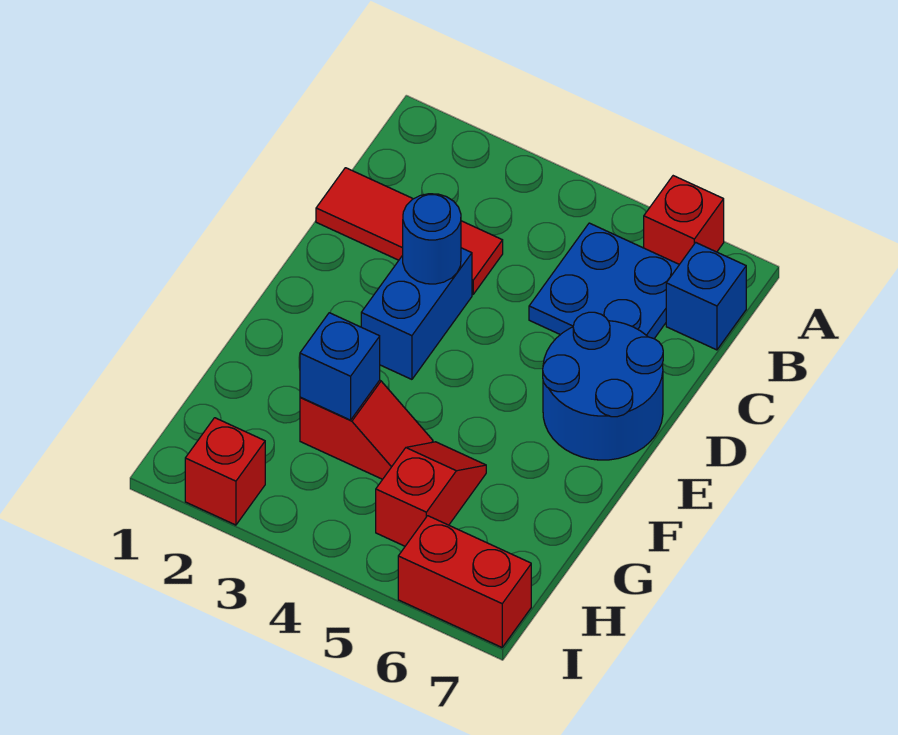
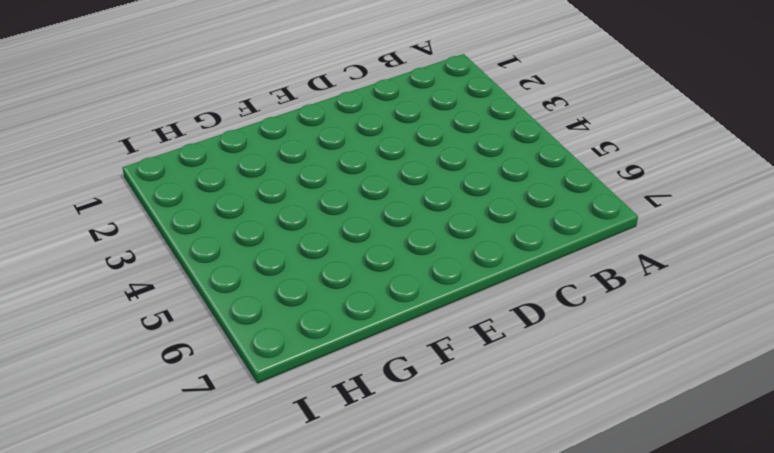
none -> red 1x1 brick [644,176,724,264]
none -> blue 2x2 plate [529,223,679,339]
none -> blue 1x1 brick [666,243,746,350]

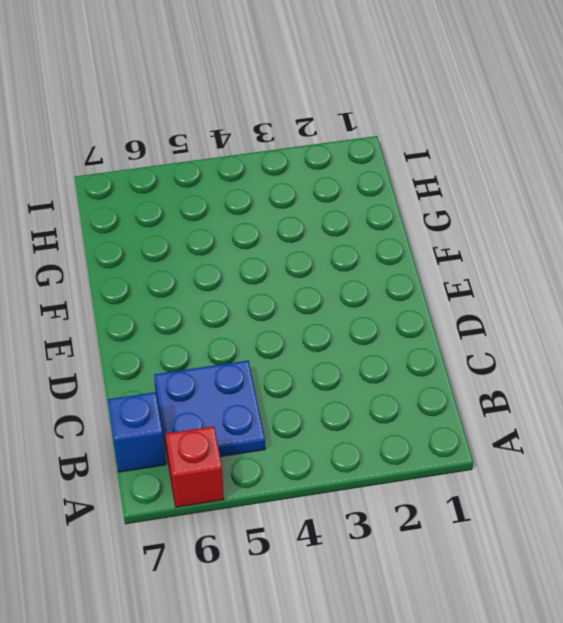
none -> red 1x3 tile [316,168,503,294]
none -> blue 1x2 brick [361,248,472,379]
none -> blue 2x2 round brick [543,312,663,460]

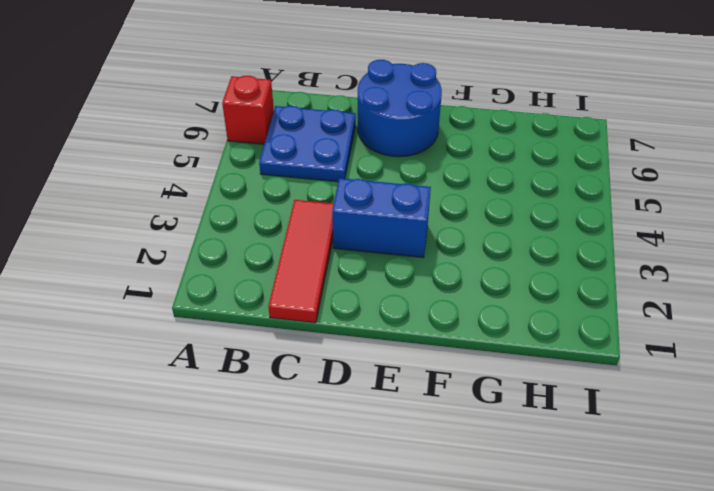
none -> blue 1x1 brick [666,243,746,350]
none -> red 1x2 slope [300,380,433,479]
none -> red 1x2 slope [376,442,486,546]

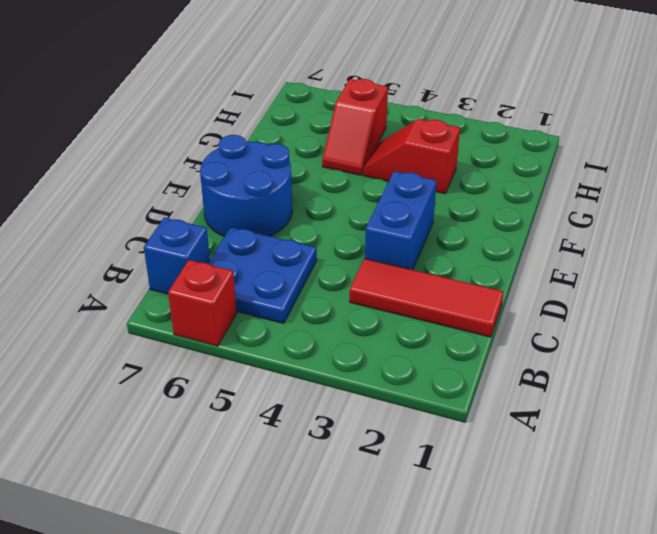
none -> red 1x1 brick [185,418,265,525]
none -> red 1x2 brick [398,516,531,647]
none -> blue 1x1 round brick [403,194,461,284]

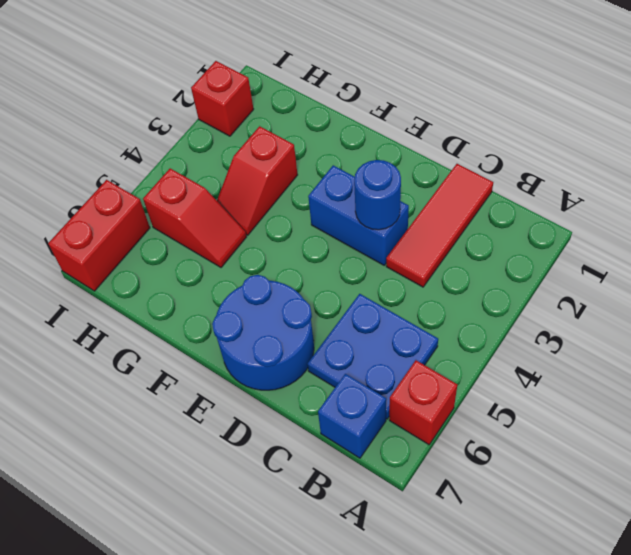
none -> blue 1x1 brick [300,313,380,420]

